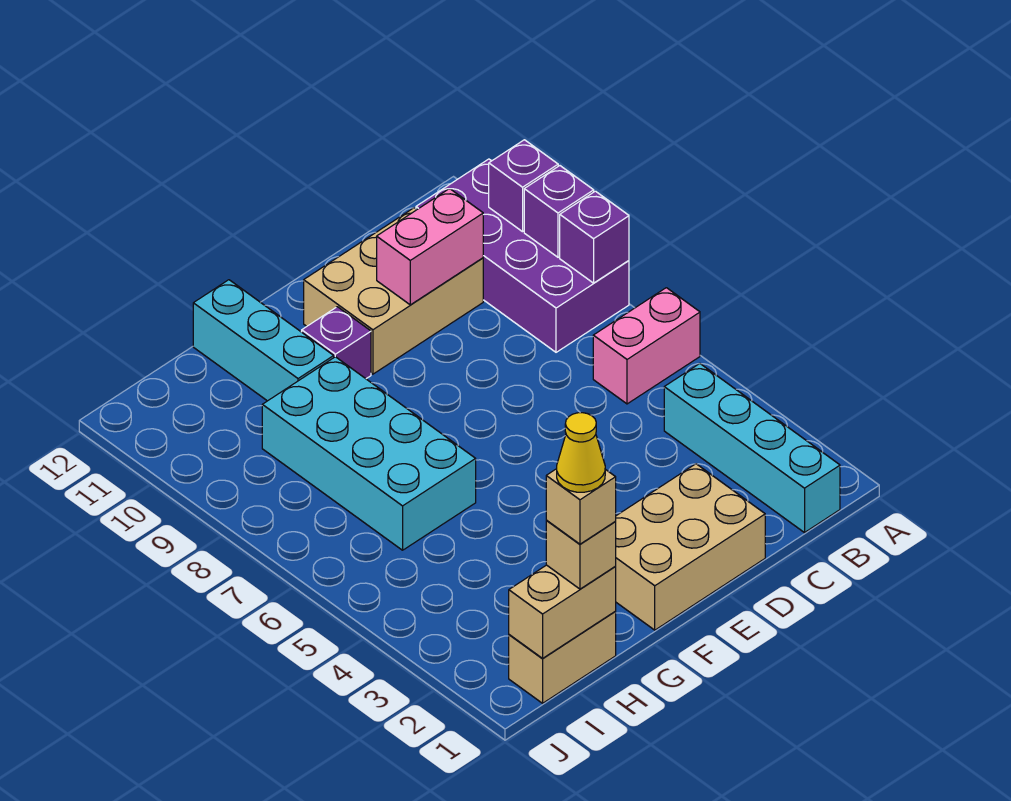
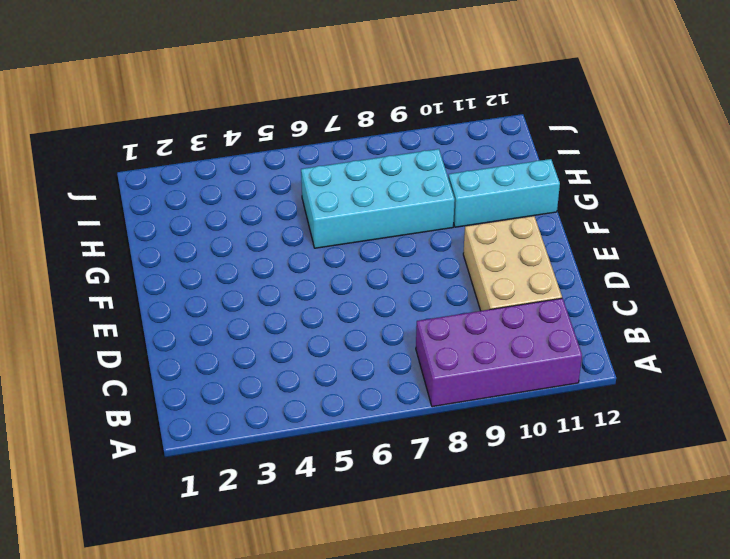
none -> pink 1x2 brick [593,288,700,404]
none -> cyan 1x4 brick [664,364,840,533]
none -> tan 2x3 brick [615,464,765,630]

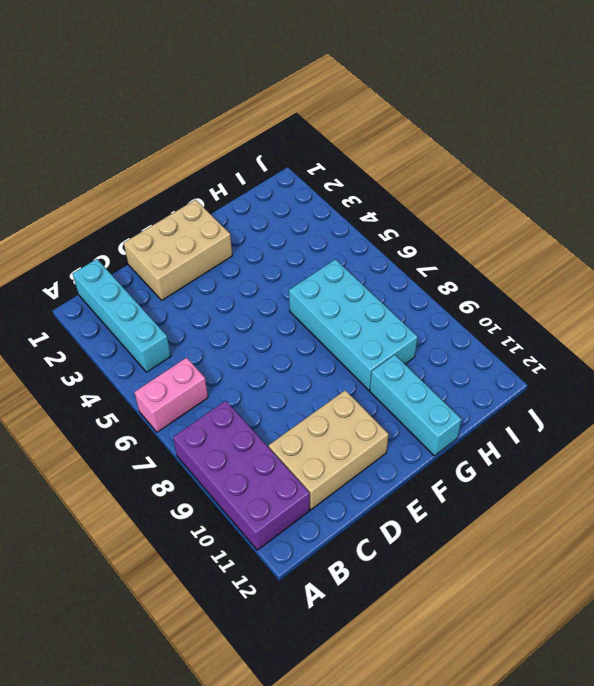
none -> purple 1x1 brick [302,307,371,379]
none -> tan 1x2 brick [509,612,616,703]
none -> purple 1x1 brick [560,191,629,283]

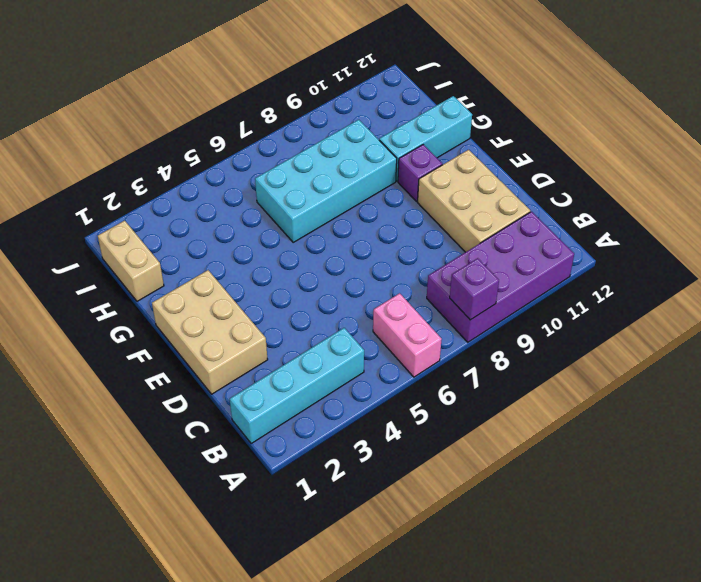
none -> purple 1x1 brick [524,166,594,257]
none -> purple 1x1 brick [489,140,558,232]
none -> pink 1x2 brick [377,189,483,305]

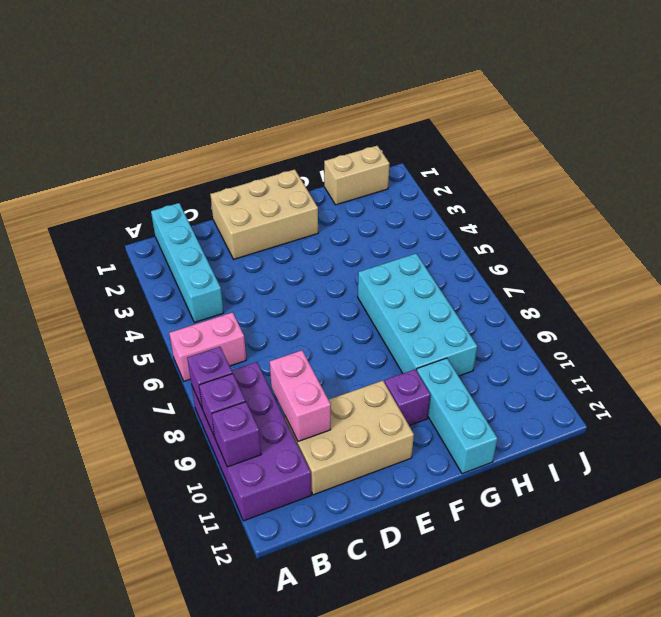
pink 1x2 brick [270,350,331,441] -> pink 1x2 brick turned to [377,189,483,305]
none -> tan 1x2 brick [509,565,616,658]
none -> tan 1x1 brick [546,521,616,589]
none -> tan 1x1 brick [546,469,616,544]

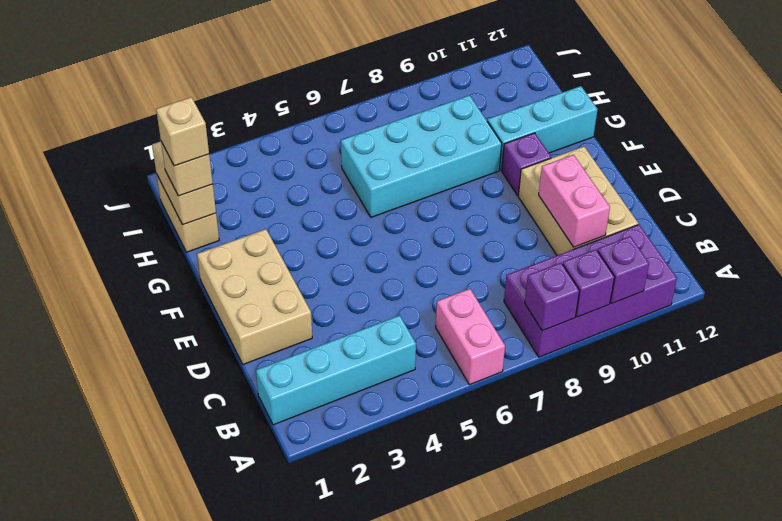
none -> yellow 1x1 cone [557,413,605,492]

